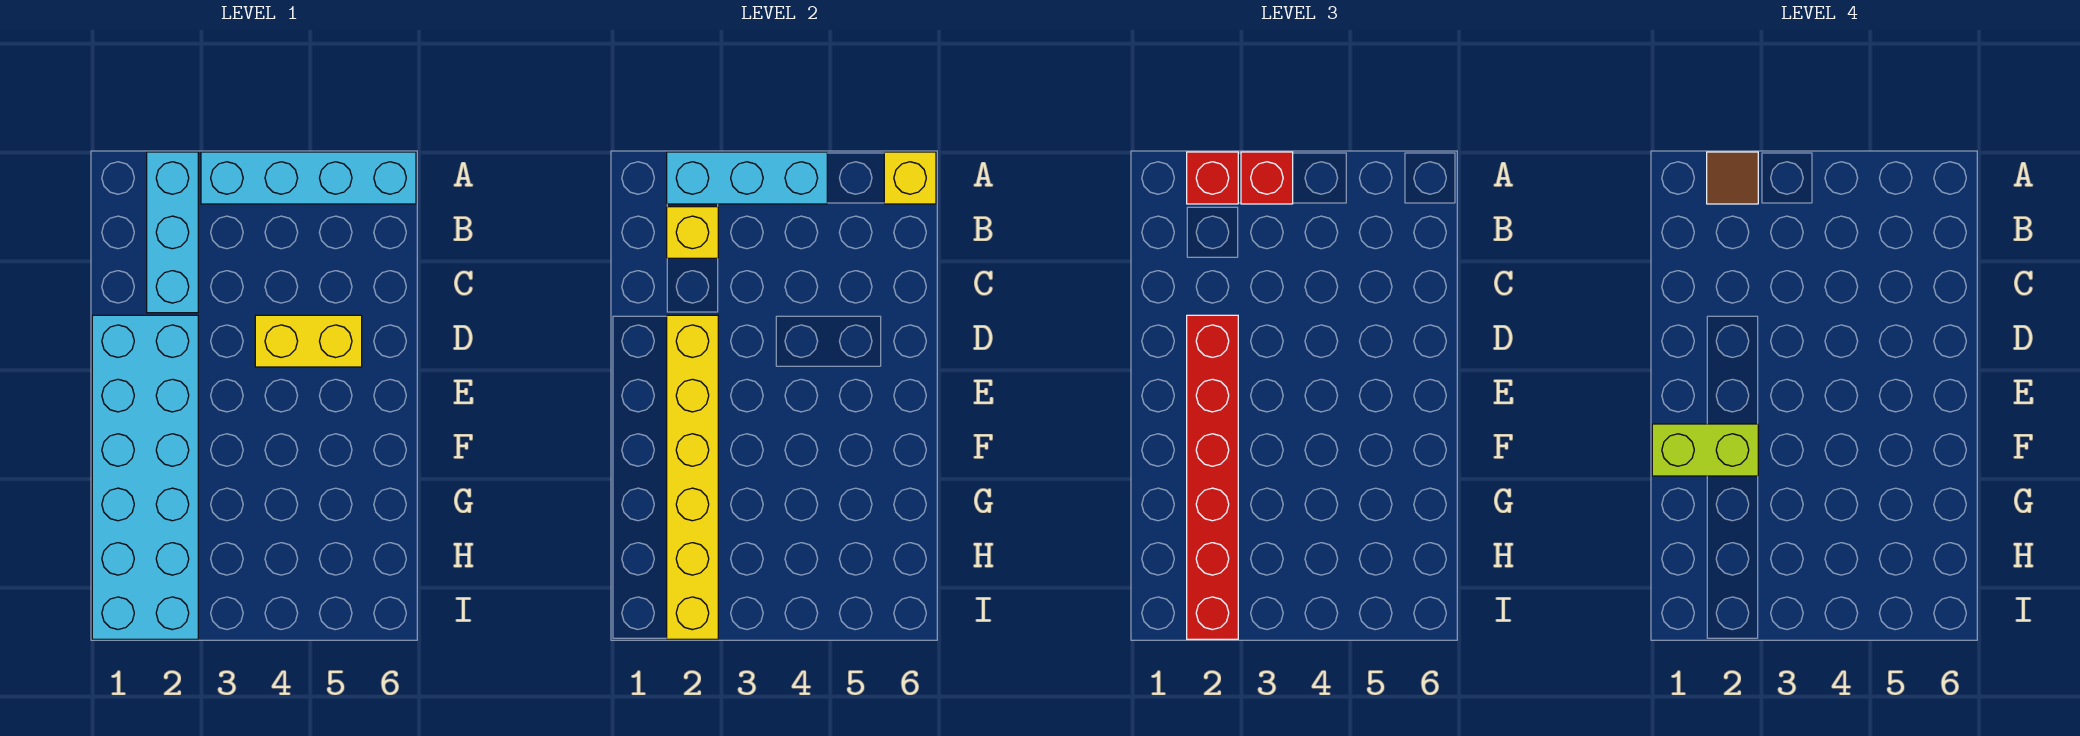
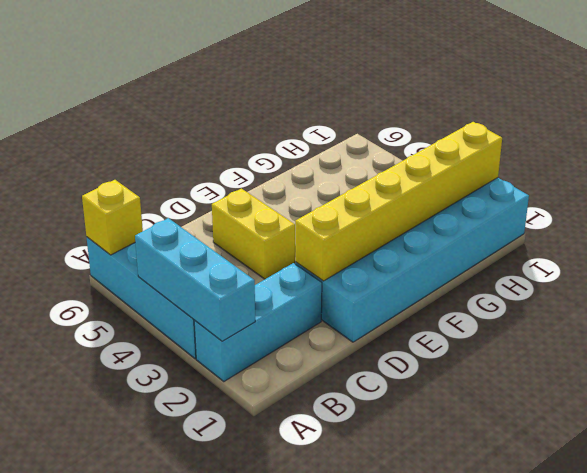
none -> yellow 1x1 brick [667,207,718,258]
none -> red 1x1 brick [1187,152,1238,204]
none -> red 1x1 brick [1241,152,1293,204]

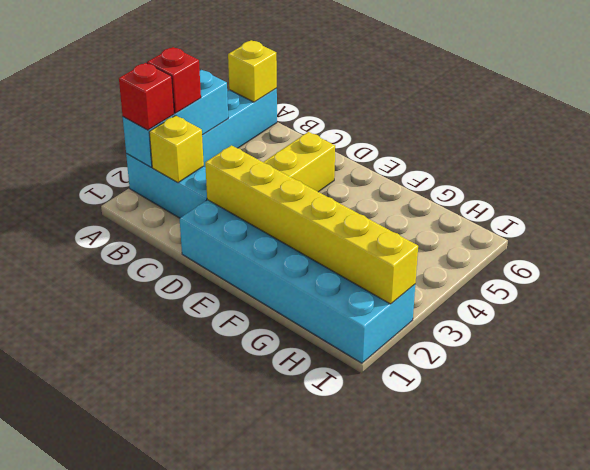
none -> red 1x6 brick [1187,315,1238,639]
none -> brown 1x1 tile [1707,152,1758,204]
none -> lime 1x2 brick [1652,424,1758,476]

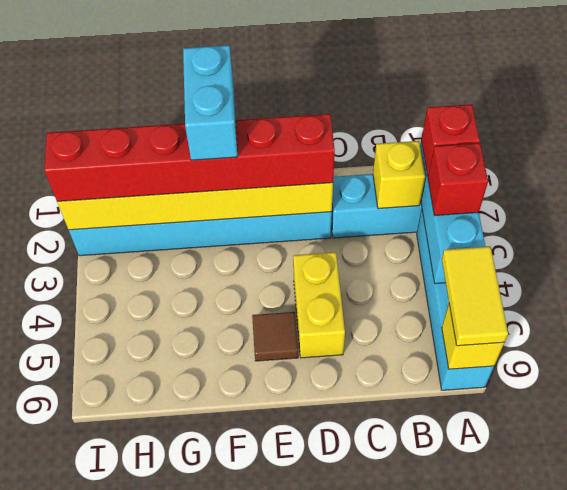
yellow 1x2 tile [442,246,508,346] -> none
brown 1x1 tile [252,312,298,361] -> brown 1x1 tile moved to [1707,152,1758,204]
cyan 1x2 brick [183,45,238,160] -> lime 1x2 brick [1652,424,1758,476]

